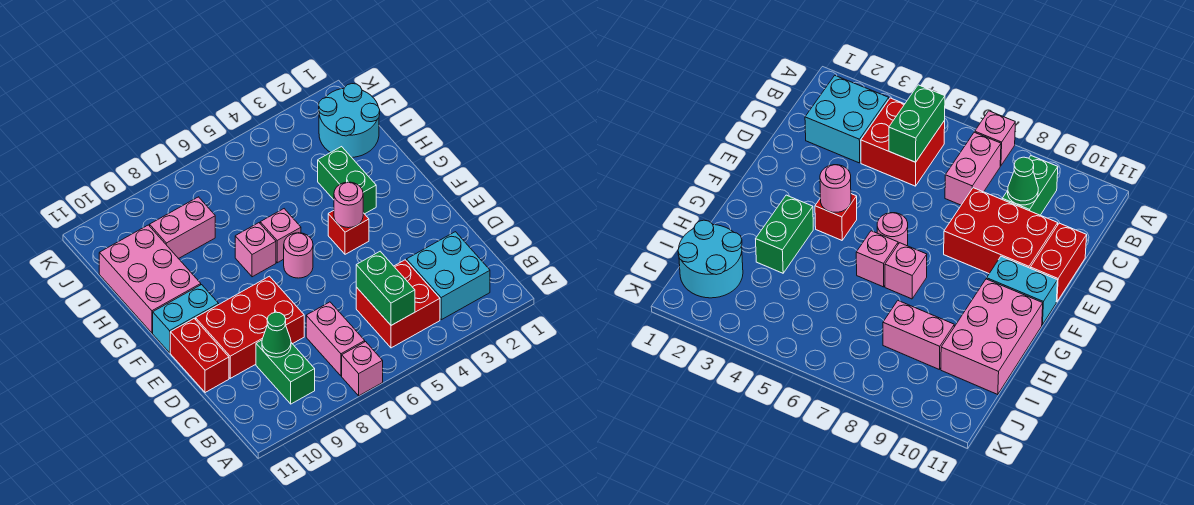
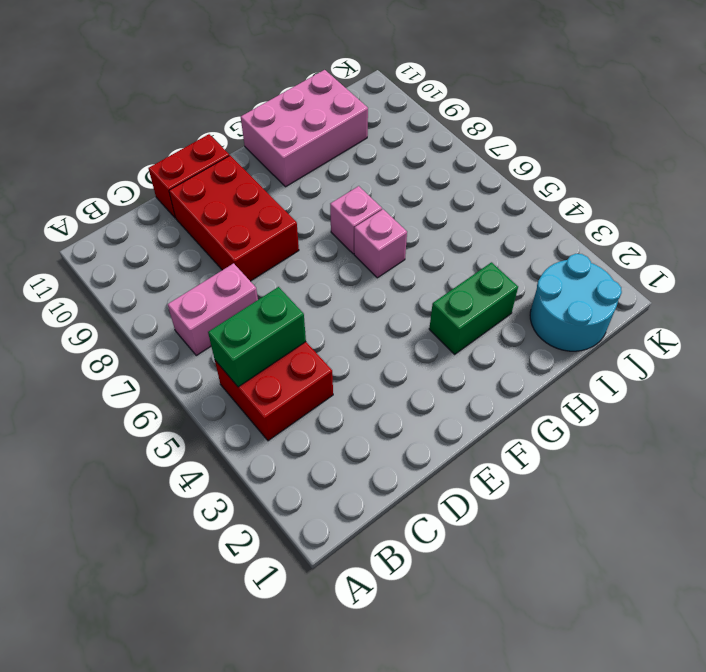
none -> pink 1x1 brick [342,342,383,396]
none -> cyan 2x2 brick [407,232,490,320]
none -> green 1x2 brick [256,340,315,404]

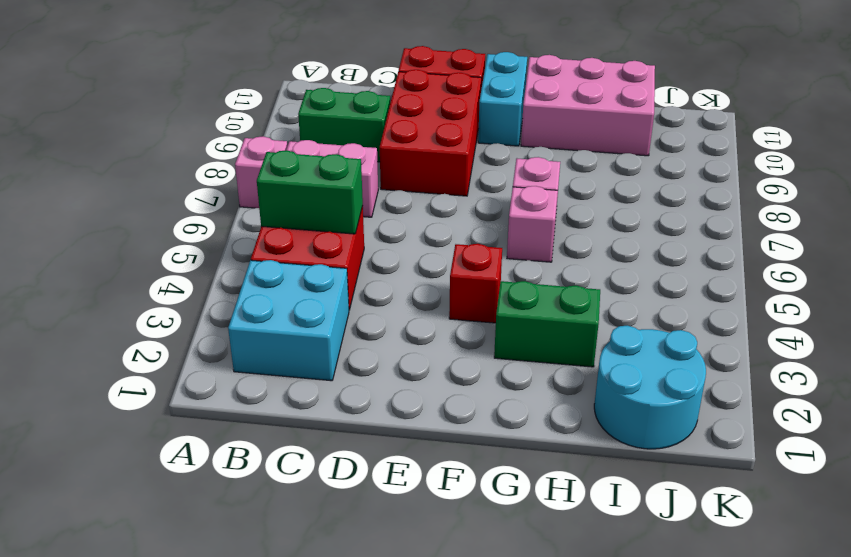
none -> pink 1x1 round brick [284,233,313,278]
none -> pink 1x2 brick [150,197,215,259]
none -> green 1x1 cone [262,312,291,357]

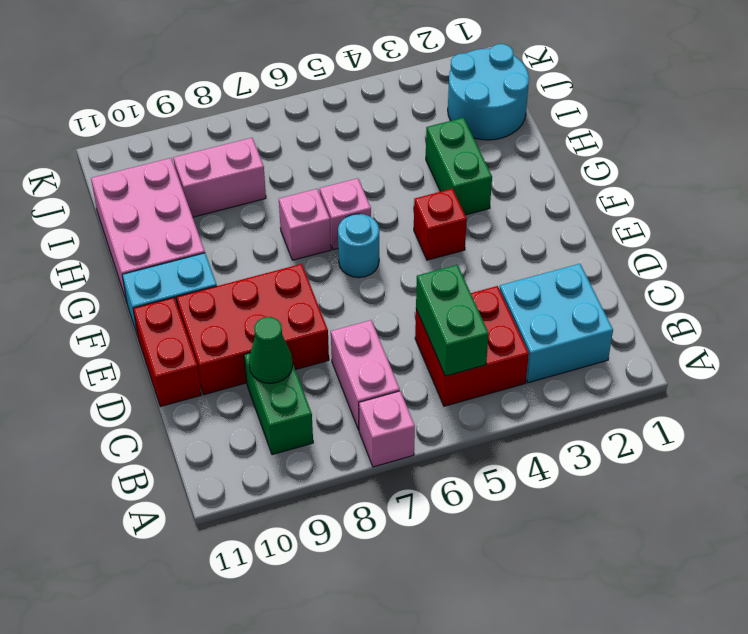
cyan 1x1 round brick [338,214,379,278] -> pink 1x1 round brick [284,233,313,278]
none -> pink 1x1 round brick [334,182,363,228]

